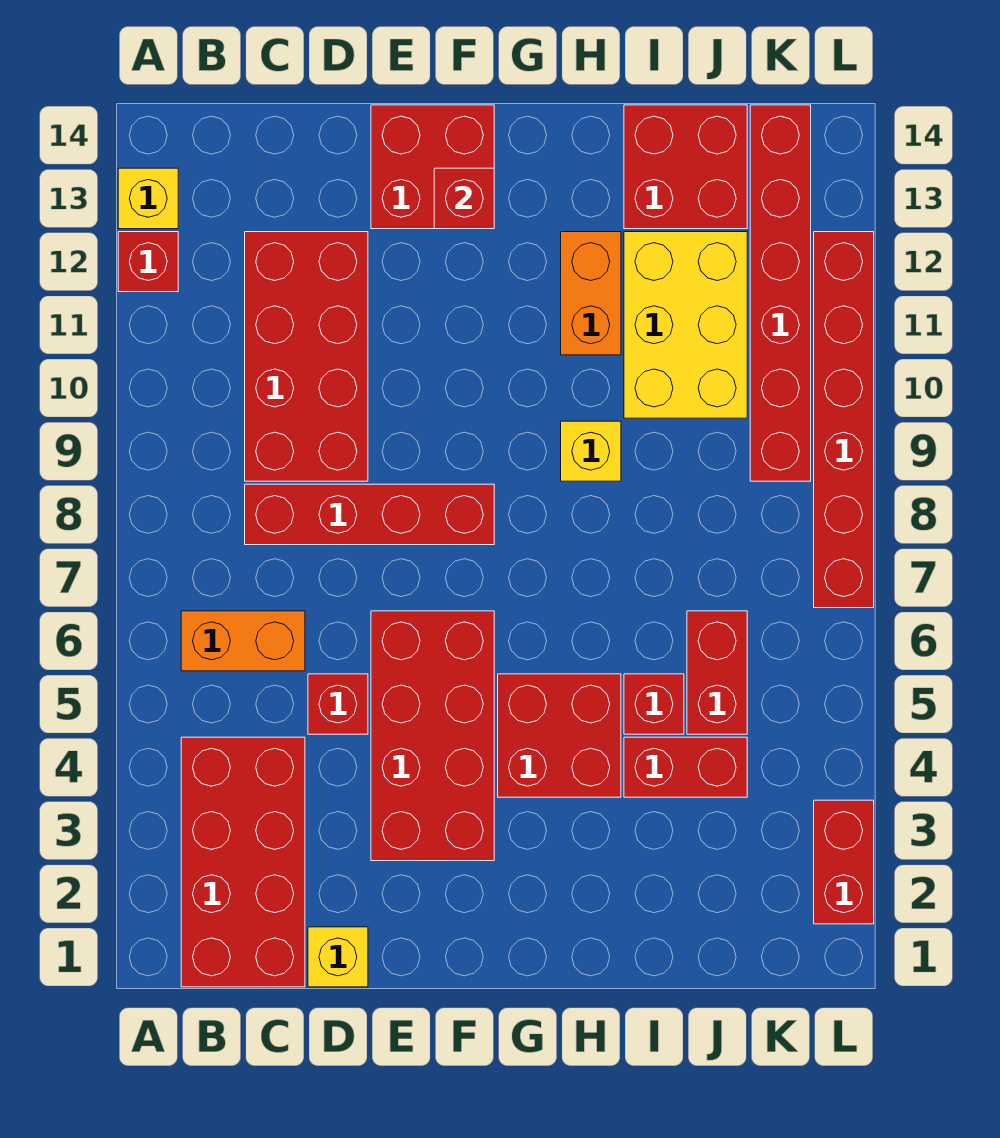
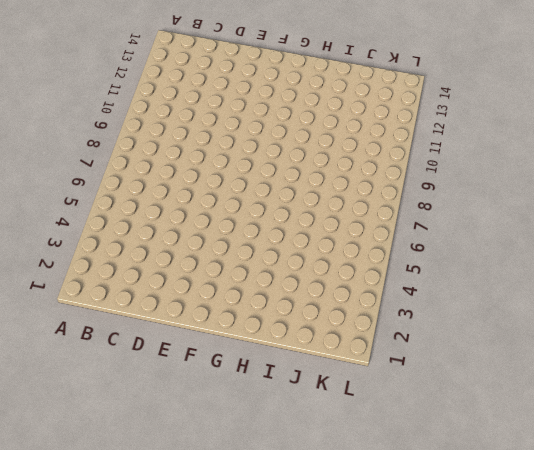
none -> red 1x1 brick [118,232,178,292]
none -> yellow 1x1 brick [118,168,178,229]
none -> red 2x4 brick [181,737,305,987]

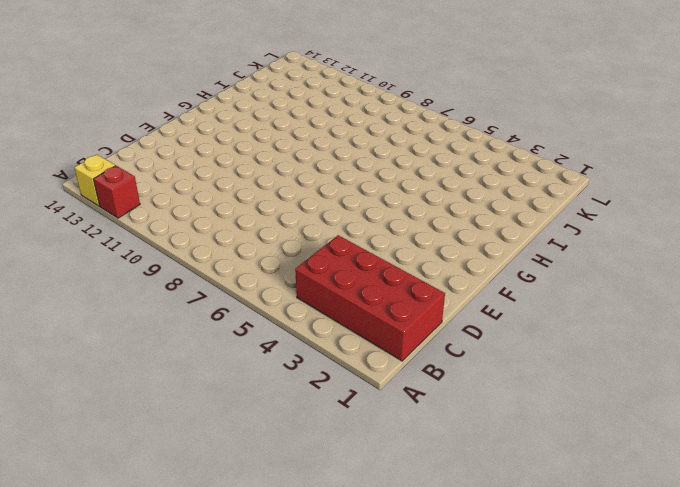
none -> orange 1x2 brick [181,611,305,671]
none -> red 1x4 brick [245,484,494,545]
none -> red 2x4 brick [245,232,368,481]

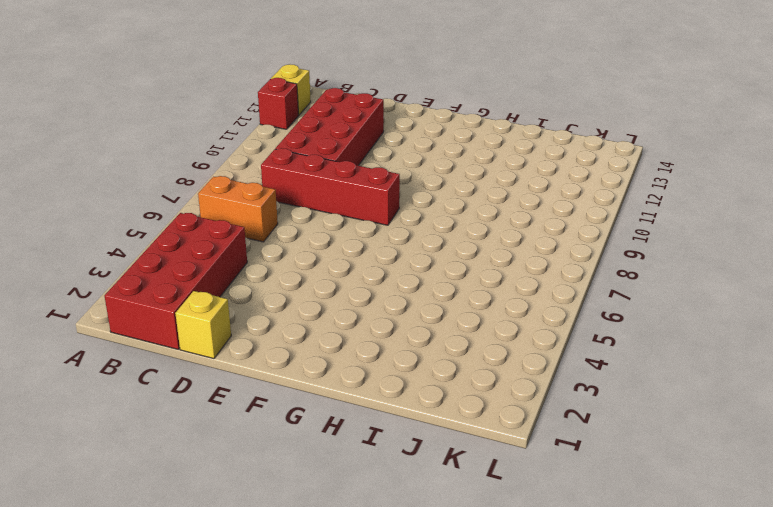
none -> red 1x1 brick [308,674,368,734]
none -> red 2x4 brick [371,611,494,861]
none -> red 2x2 brick [371,105,494,229]

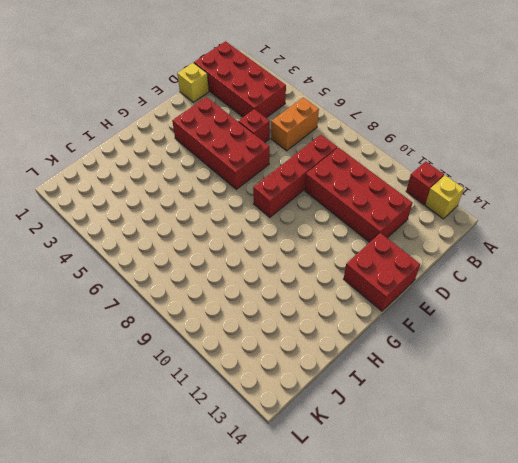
none -> red 2x2 brick [498,674,621,797]
none -> yellow 1x1 brick [561,421,621,481]
none -> orange 1x2 brick [561,232,621,355]

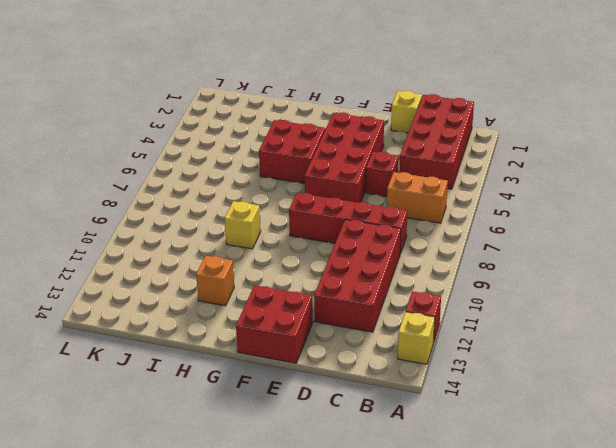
orange 1x1 brick [196,256,234,306] -> orange 1x2 brick [561,232,621,355]
none -> red 1x2 brick [624,737,747,797]
none -> red 1x1 brick [624,674,684,734]
none -> yellow 2x3 brick [624,232,747,418]

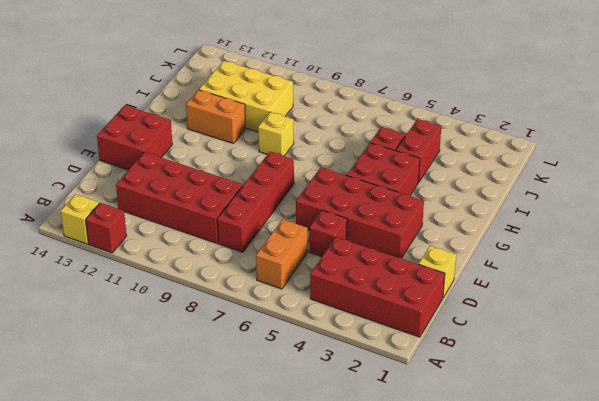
none -> red 2x2 brick [624,105,747,229]
none -> red 1x2 brick [687,611,747,734]
none -> red 1x6 brick [750,105,811,481]

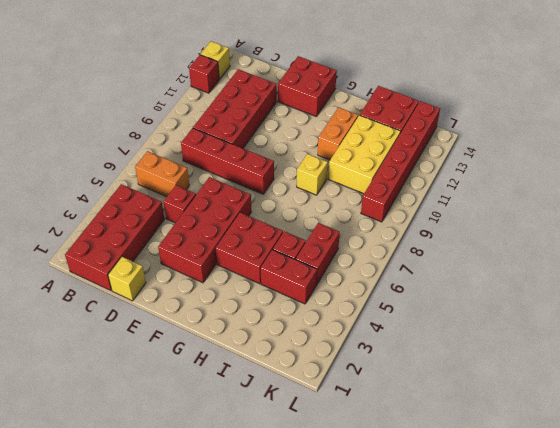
none -> red 1x2 brick [814,800,874,924]
none -> red 1x6 brick [814,232,874,608]
none -> red 1x1 brick [434,168,494,229]

